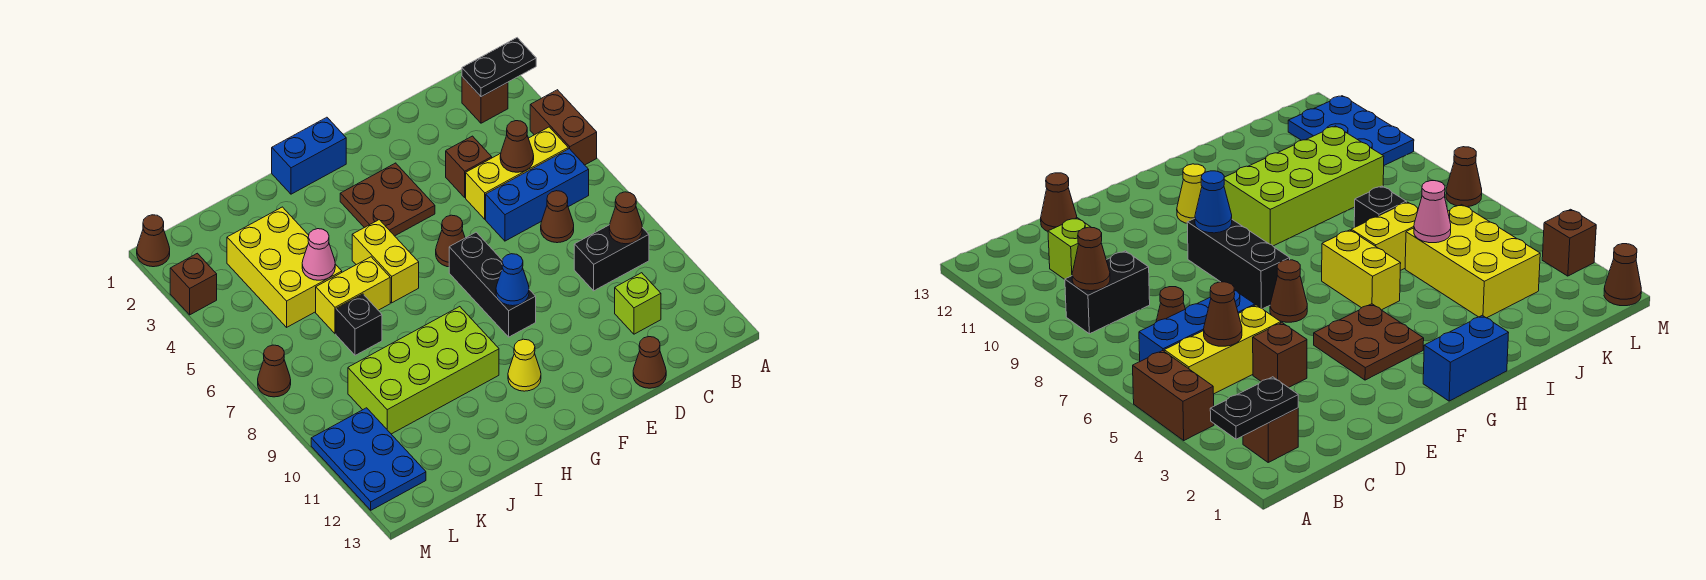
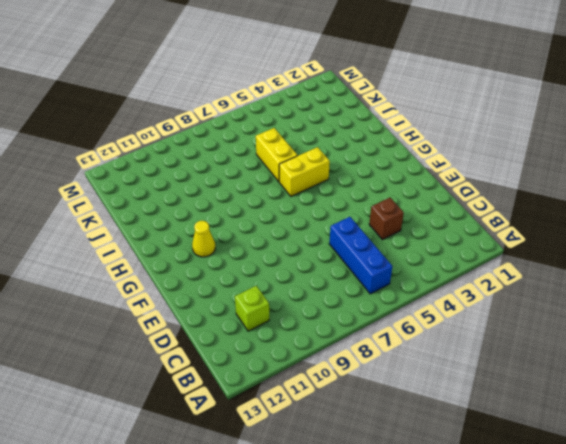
none -> brown 1x2 brick [530,90,597,165]
none -> brown 1x1 brick [462,77,508,123]
none -> yellow 1x3 brick [466,127,568,219]

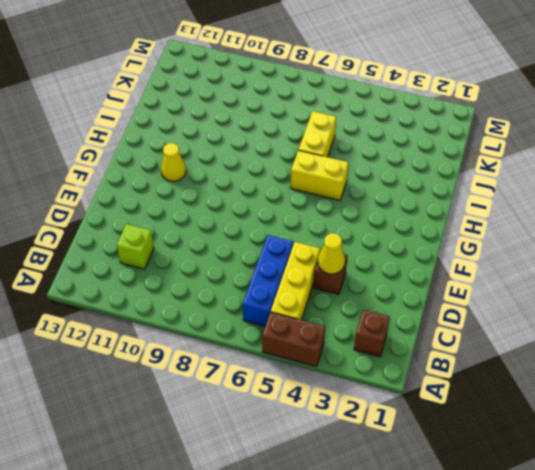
yellow 1x1 cone [318,233,345,274] -> none
none -> black 1x2 brick [574,225,649,291]
none -> brown 1x1 cone [541,191,574,243]
none -> brown 1x1 cone [633,337,666,388]

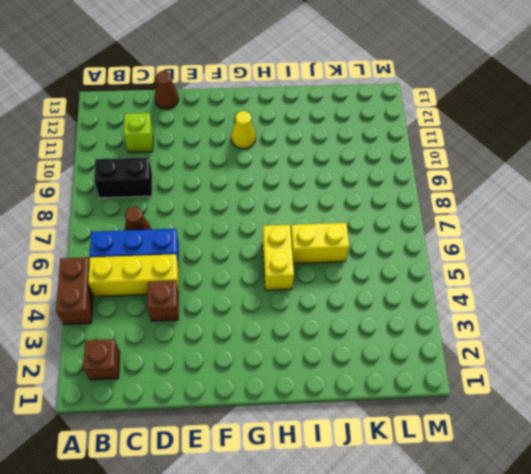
none -> brown 2x2 plate [340,163,435,236]
none -> brown 1x1 cone [436,215,465,267]
none -> black 1x3 brick [449,232,536,337]

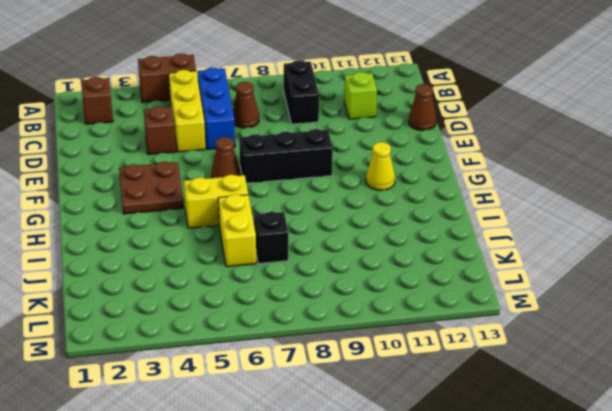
none -> blue 1x2 brick [272,117,346,194]
none -> lime 2x4 brick [348,307,499,434]
none -> yellow 2x3 brick [227,207,342,327]

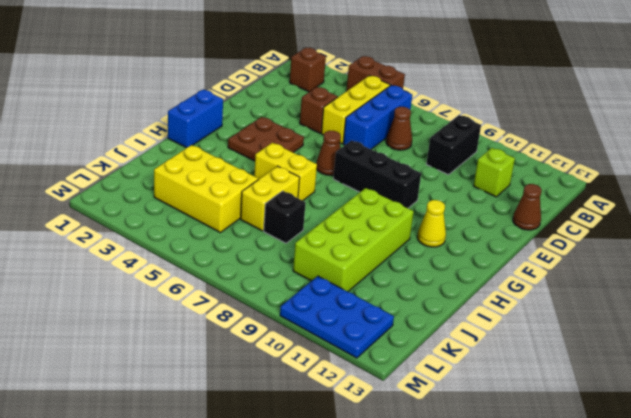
none -> brown 1x1 cone [137,215,170,267]
none -> brown 1x1 brick [170,253,217,315]
none -> brown 1x1 cone [258,345,291,397]

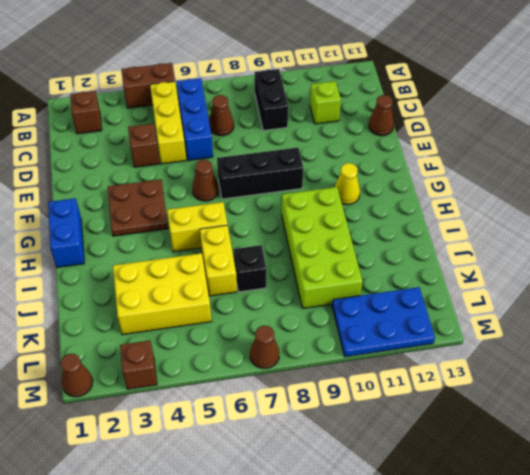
none -> black 1x2 plate [462,38,536,97]
none -> brown 1x1 cone [609,192,642,244]
none -> brown 1x1 cone [500,121,534,172]

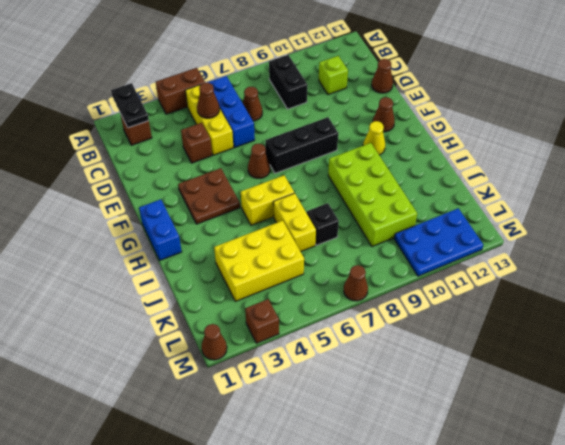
brown 1x1 cone [373,97,395,132] -> brown 1x1 cone moved to [609,192,642,244]
none -> blue 1x1 cone [496,254,529,306]
none -> pink 1x1 cone [302,229,335,280]

